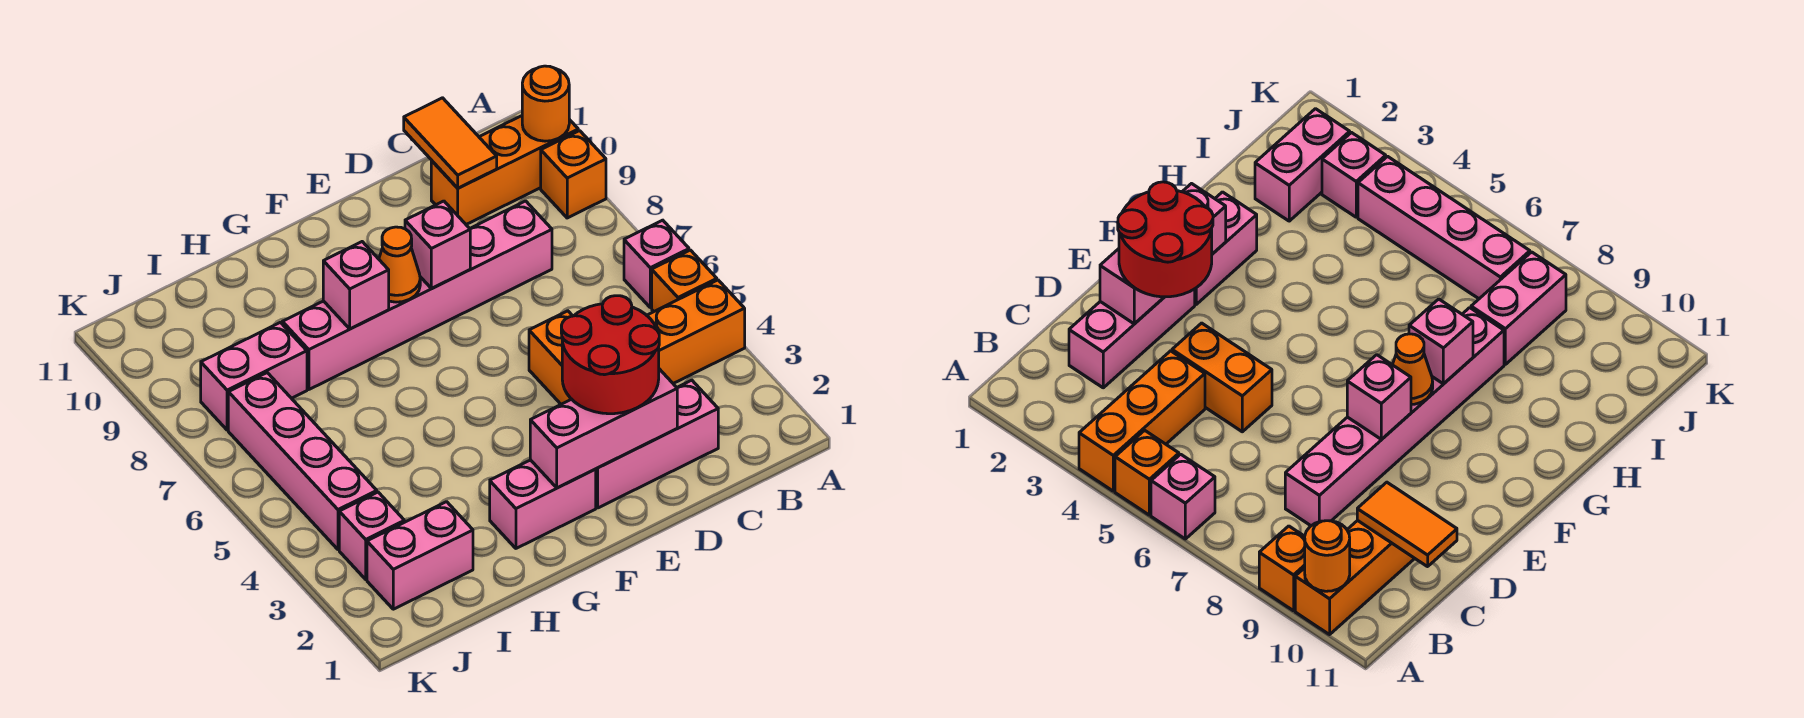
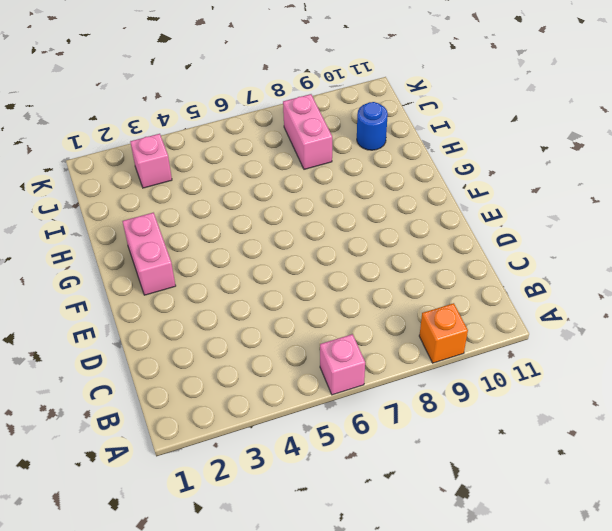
blue 1x1 round brick [357,102,388,150] -> none
none -> orange 1x3 brick [647,280,745,383]
none -> orange 1x1 brick [652,250,717,311]
none -> orange 1x3 brick [431,116,578,224]

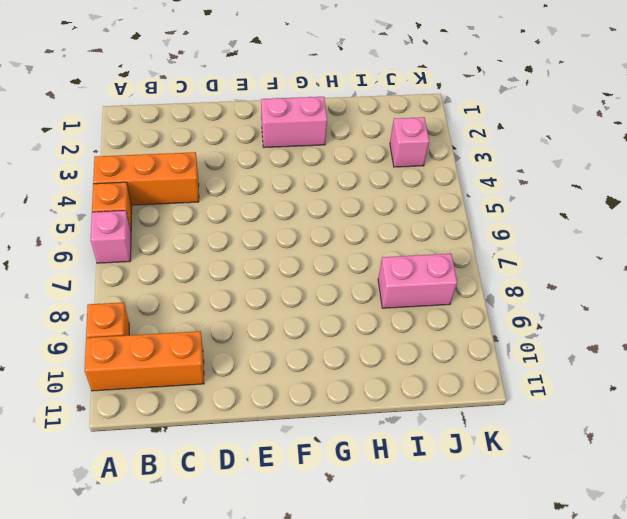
none -> pink 1x3 brick [596,380,718,508]
none -> pink 1x6 brick [282,201,552,389]
none -> orange 1x2 brick [529,311,572,404]

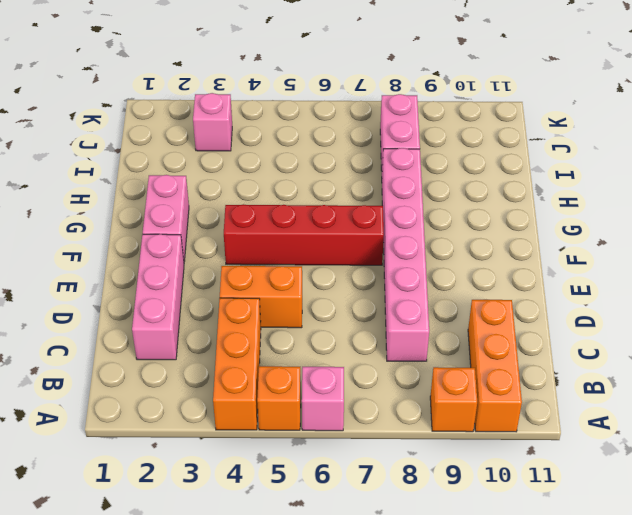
red 1x4 brick [224,204,384,265] -> none
none -> pink 1x2 brick [367,502,473,609]
none -> pink 1x4 brick [228,373,377,549]
none -> orange 1x1 round brick [522,66,569,141]

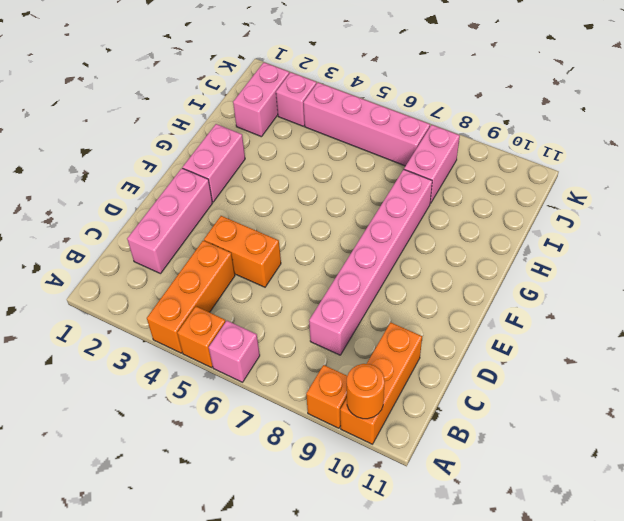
none -> orange 1x2 tile [404,98,497,188]
none -> pink 1x3 brick [530,369,677,488]
none -> pink 1x1 brick [405,201,470,288]

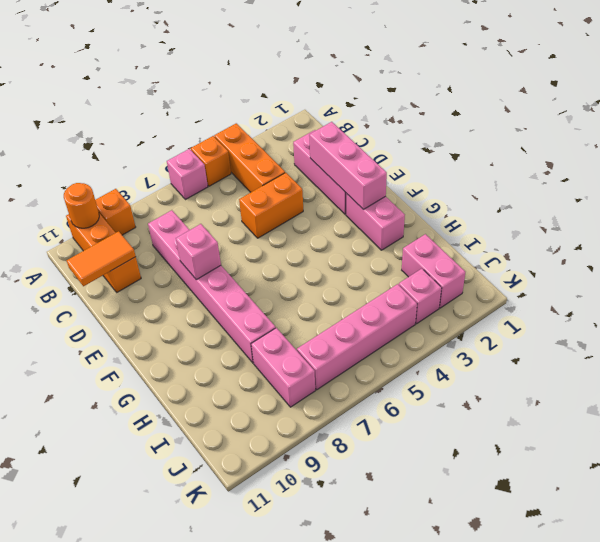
none -> orange 1x1 cone [379,227,420,302]
none -> pink 1x1 brick [323,242,389,329]
none -> red 2x2 round brick [561,296,659,414]

